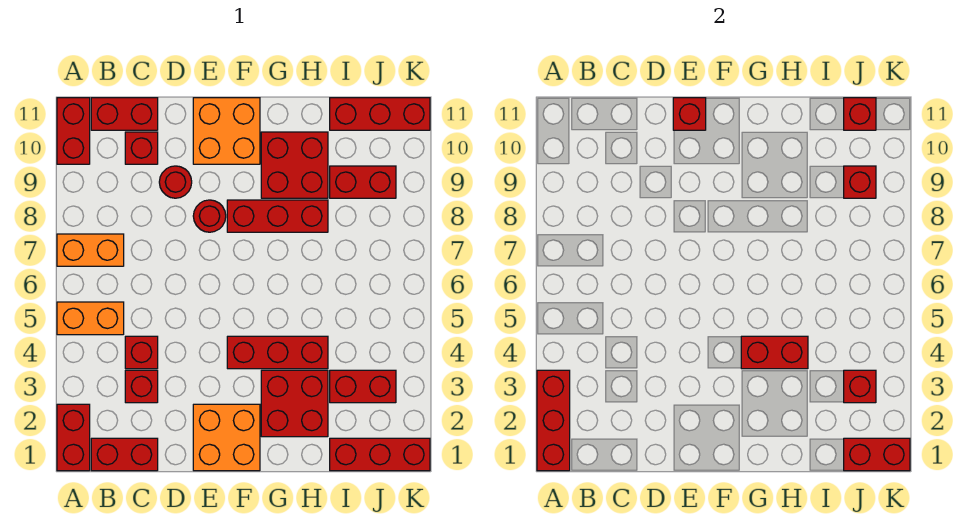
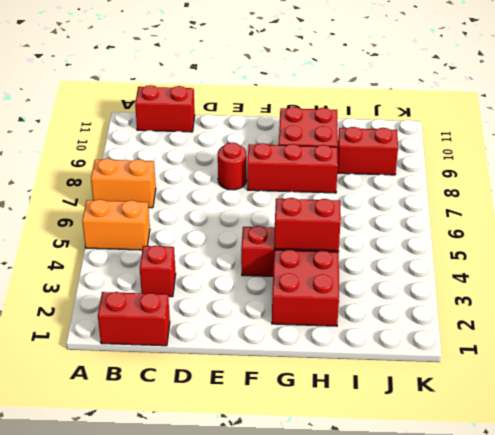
none -> red 1x2 brick [57,404,90,471]
none -> red 1x2 brick [57,98,90,164]
none -> red 1x1 brick [125,336,158,369]

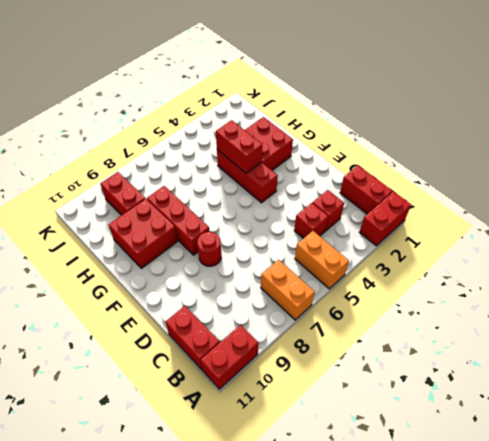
none -> red 1x1 brick [125,132,158,164]
none -> red 1x1 round brick [159,166,192,198]
none -> orange 2x2 brick [193,404,260,471]

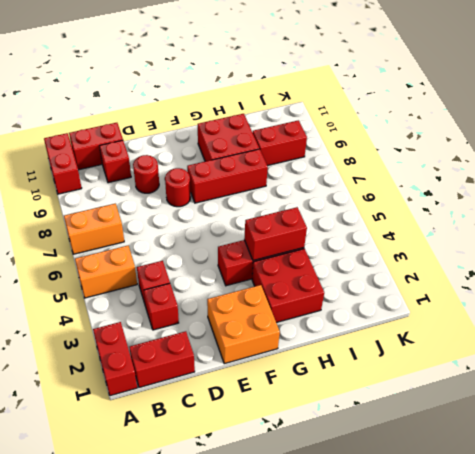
none -> orange 2x2 brick [193,98,260,164]
none -> red 1x3 brick [330,438,430,471]
none -> red 1x2 brick [330,370,396,403]

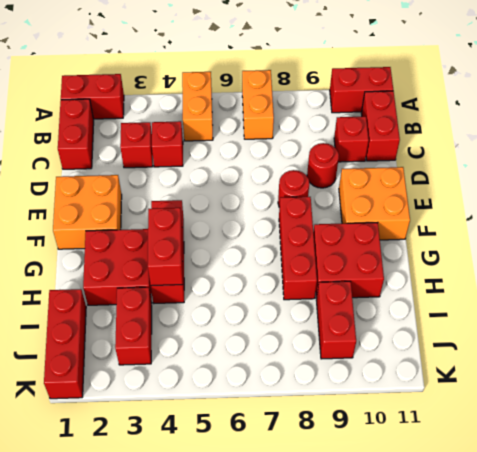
none -> red 1x3 brick [330,98,430,130]
none -> red 1x3 brick [537,370,570,471]
none -> red 1x1 brick [673,98,706,130]

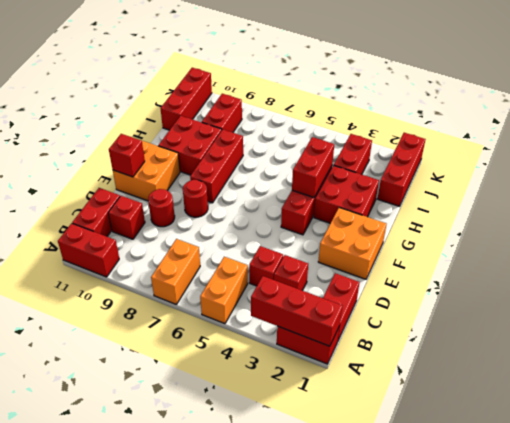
none -> red 1x2 brick [844,438,910,471]
none -> red 1x1 brick [844,370,876,403]
none -> red 1x1 brick [844,166,876,198]

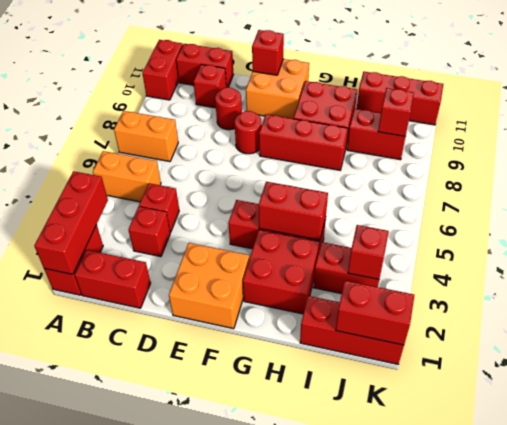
none -> red 1x1 brick [844,98,876,130]

